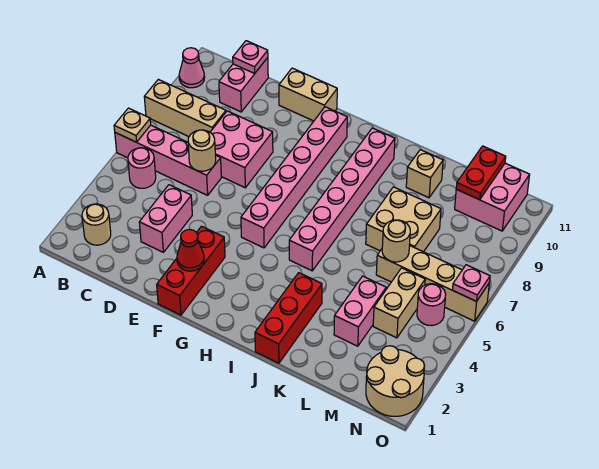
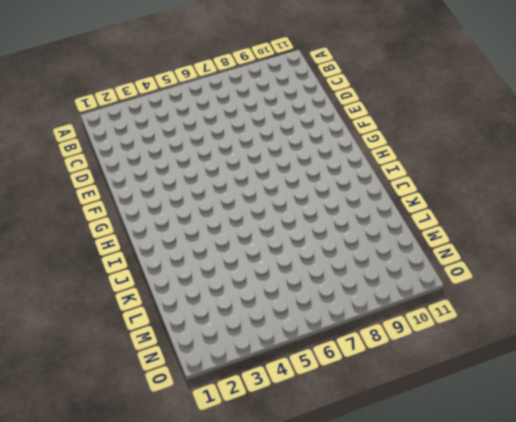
none -> pink 1x4 brick [115,125,221,195]
none -> tan 1x3 brick [144,79,226,137]
none -> pink 1x1 cone [179,48,205,88]

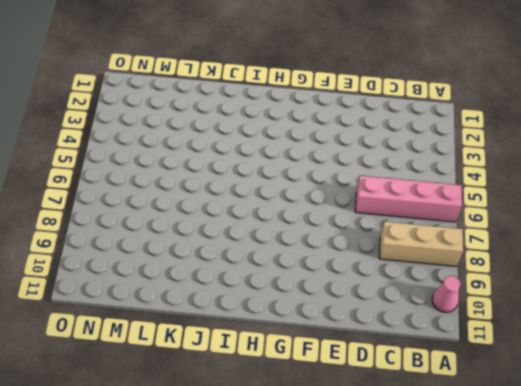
none -> tan 1x1 round brick [82,204,111,245]
none -> pink 1x1 round brick [128,148,156,188]
none -> pink 1x2 brick [219,58,268,112]

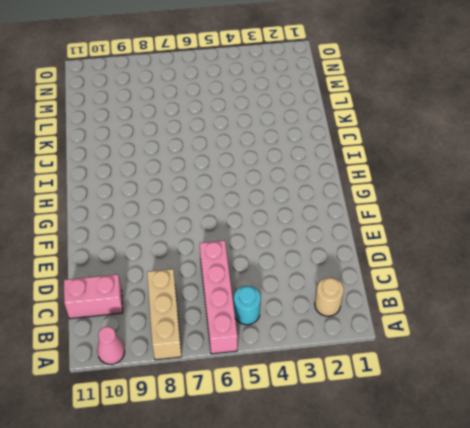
cyan 1x1 round brick [234,286,261,325] -> pink 1x1 round brick [128,148,156,188]
none -> pink 1x2 brick [139,185,192,252]
none -> pink 2x2 brick [210,111,273,188]
none -> tan 1x2 brick [279,68,337,121]

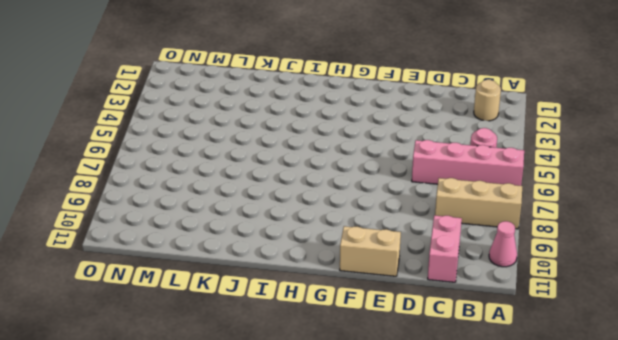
none -> pink 1x2 brick [139,185,192,252]
none -> pink 2x2 brick [210,111,273,188]
none -> red 1x3 brick [157,226,225,315]

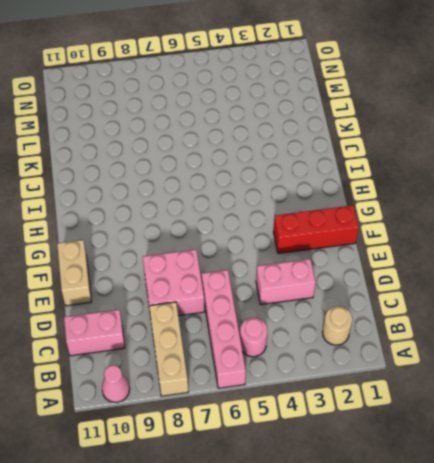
none -> pink 1x6 brick [241,107,347,248]
none -> pink 1x6 brick [289,128,395,271]
none -> red 1x3 brick [255,273,322,363]

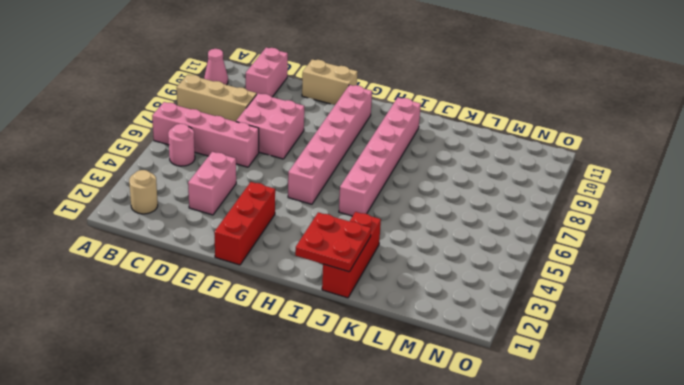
red 2x2 plate [295,212,371,272] -> none
none -> tan 2x2 brick [366,187,441,252]
none -> tan 1x1 brick [406,150,443,198]
none -> pink 1x2 brick [334,276,386,346]

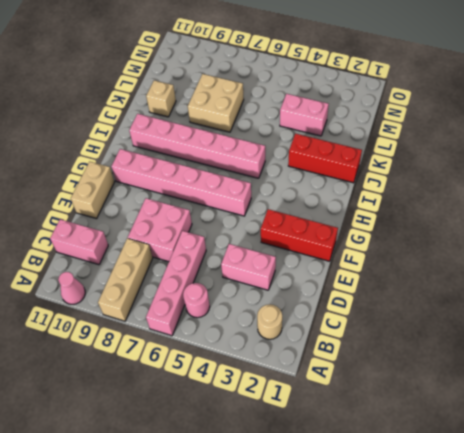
none -> tan 1x4 brick [376,245,489,321]
none -> tan 1x2 brick [373,268,425,338]
none -> pink 2x2 brick [455,163,530,231]

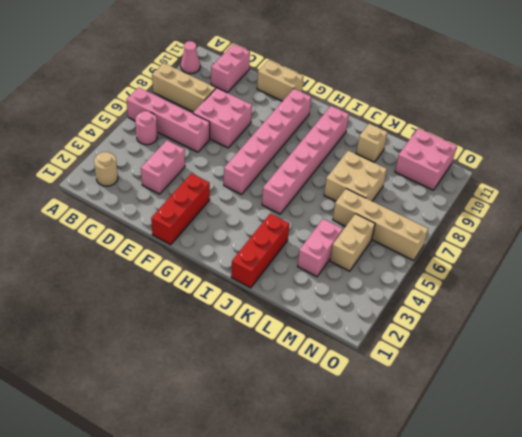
none -> tan 2x2 round brick [366,346,425,416]
none -> pink 1x1 round brick [417,284,446,325]
none -> tan 1x1 plate [114,108,151,142]

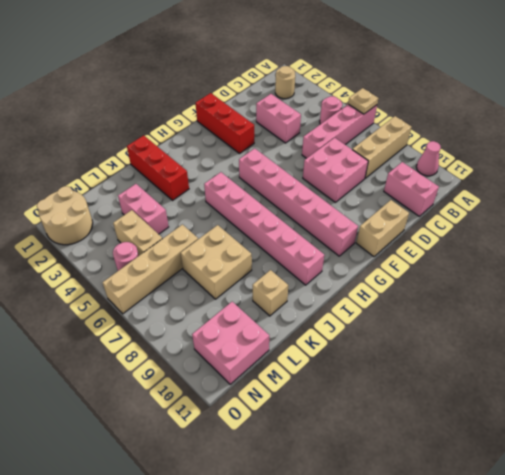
none -> pink 1x1 plate [233,41,268,74]
none -> tan 1x1 round brick [188,130,216,171]
none -> red 1x1 cone [177,229,204,271]

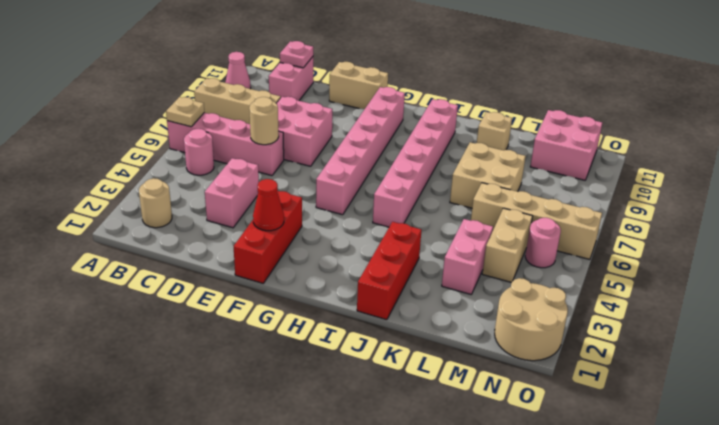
none -> tan 1x1 round brick [382,220,410,262]
none -> red 1x2 plate [456,146,506,200]
none -> pink 1x1 plate [452,265,490,301]

